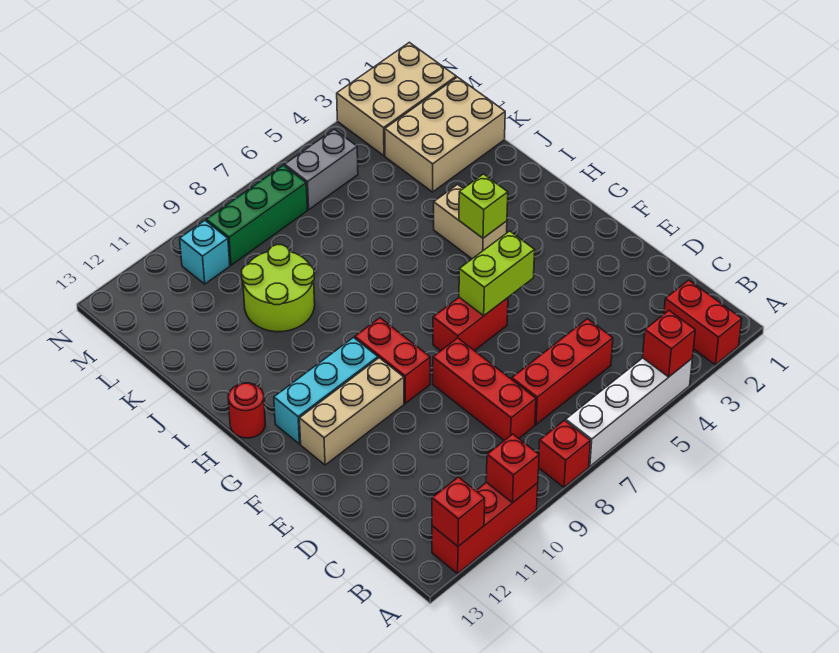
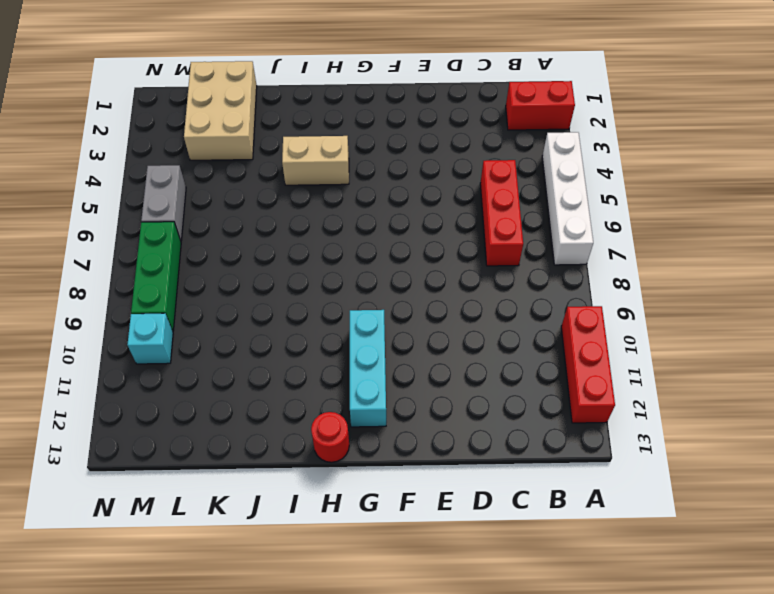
none -> red 1x1 brick [539,420,590,487]
none -> red 1x3 brick [433,338,536,441]
none -> red 1x2 brick [433,297,508,351]

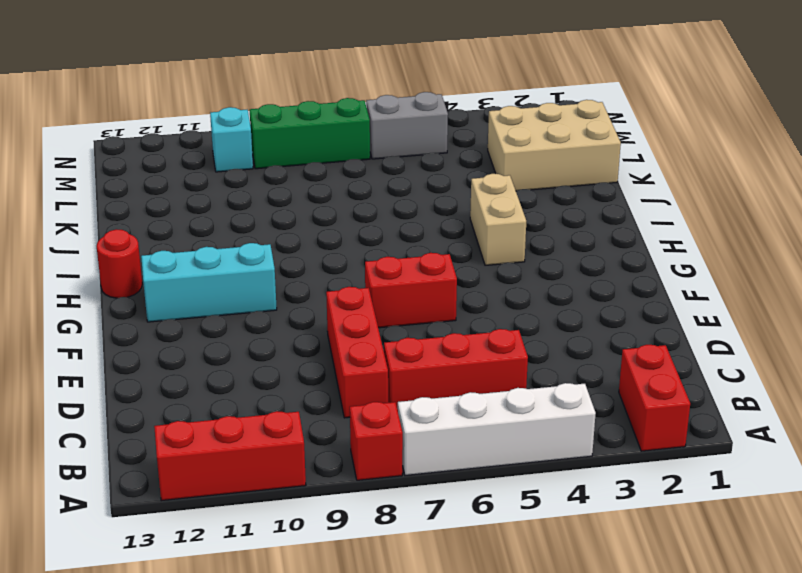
none -> red 1x2 brick [355,318,430,403]
none -> tan 1x3 brick [299,358,404,465]
none -> lime 2x2 round brick [242,245,315,332]

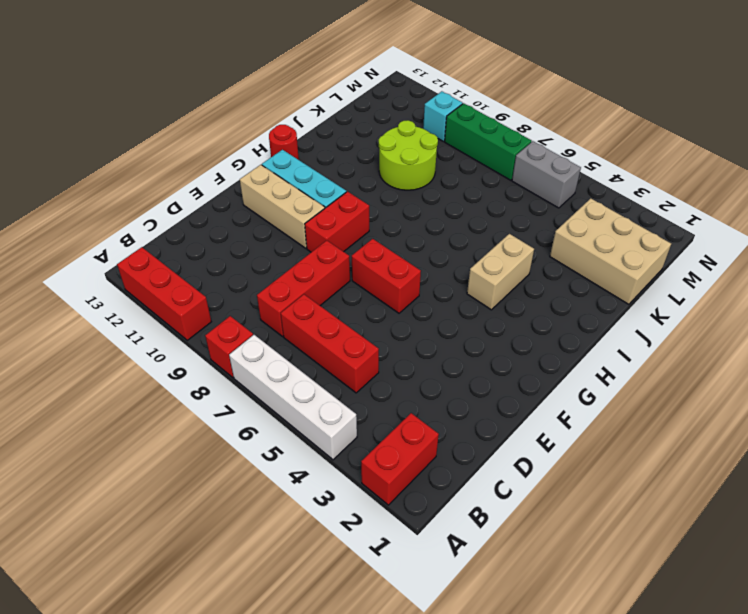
none -> tan 2x3 brick [337,42,456,156]
none -> red 1x1 brick [643,311,695,377]
none -> red 1x1 brick [486,434,539,503]

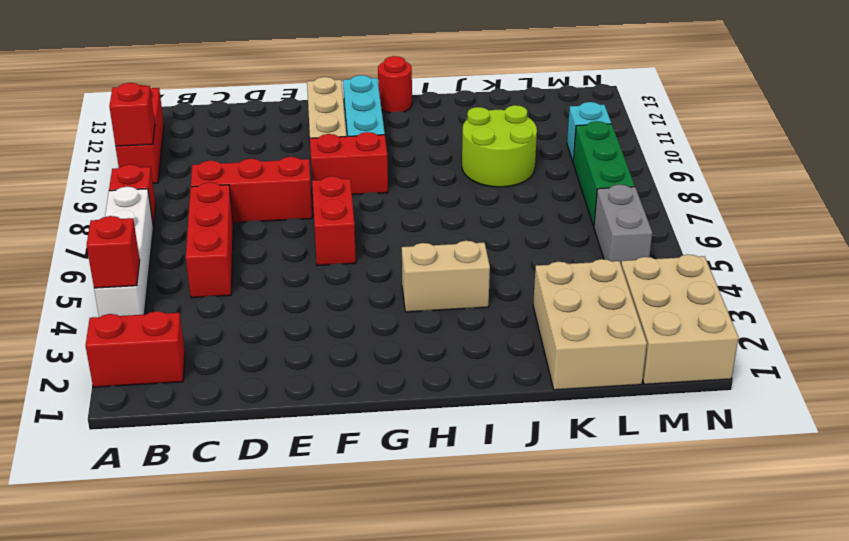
none -> red 1x1 brick [432,477,485,546]
none -> lime 1x2 brick [459,231,535,316]
none -> lime 1x1 brick [459,174,508,238]

